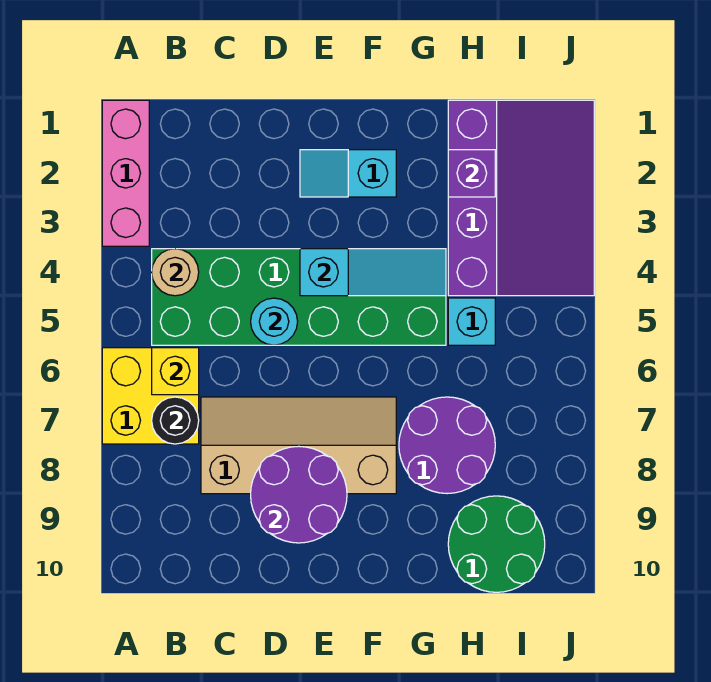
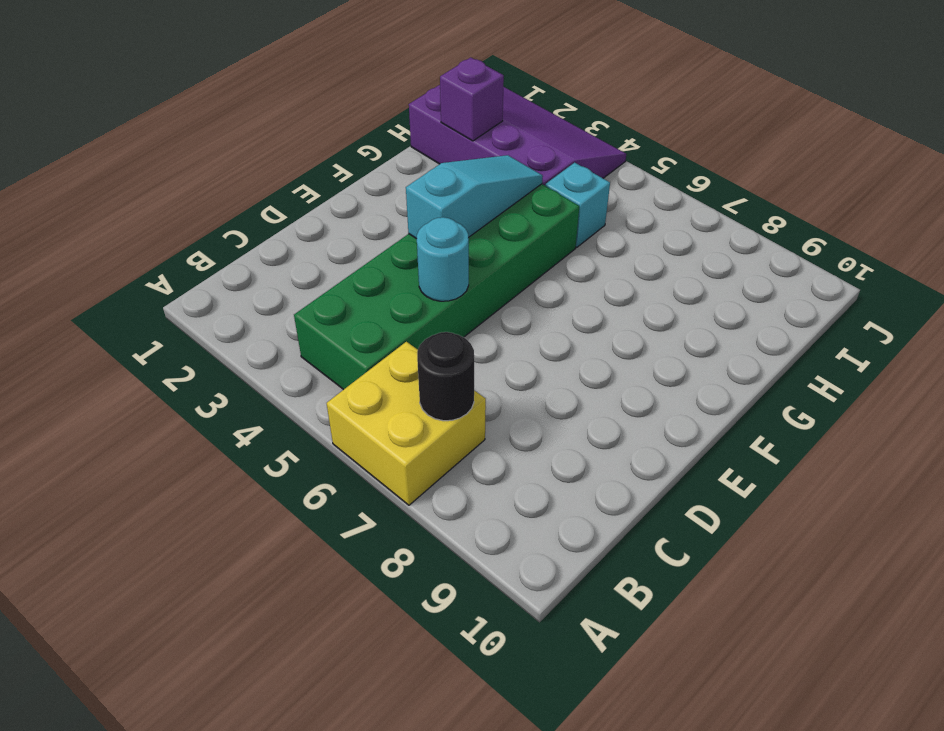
none -> pink 1x3 brick [102,100,149,246]
none -> tan 2x4 slope [201,397,396,494]
none -> cyan 1x2 slope [300,150,396,197]

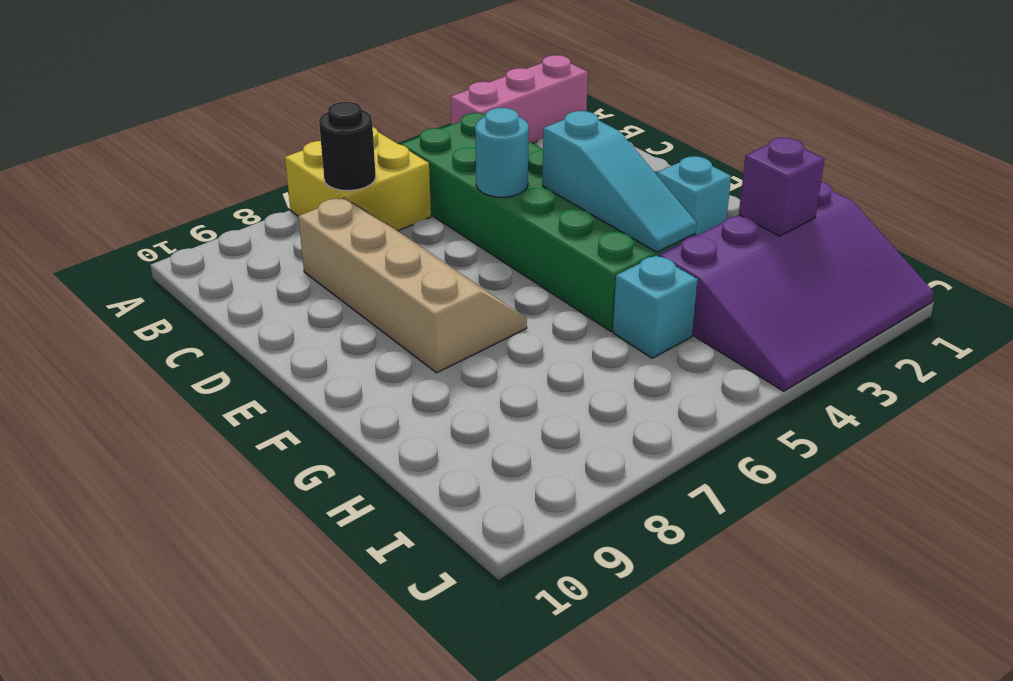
none -> purple 2x2 round brick [399,397,495,494]
none -> green 2x2 round brick [448,496,545,592]
none -> tan 1x1 round brick [152,249,199,296]

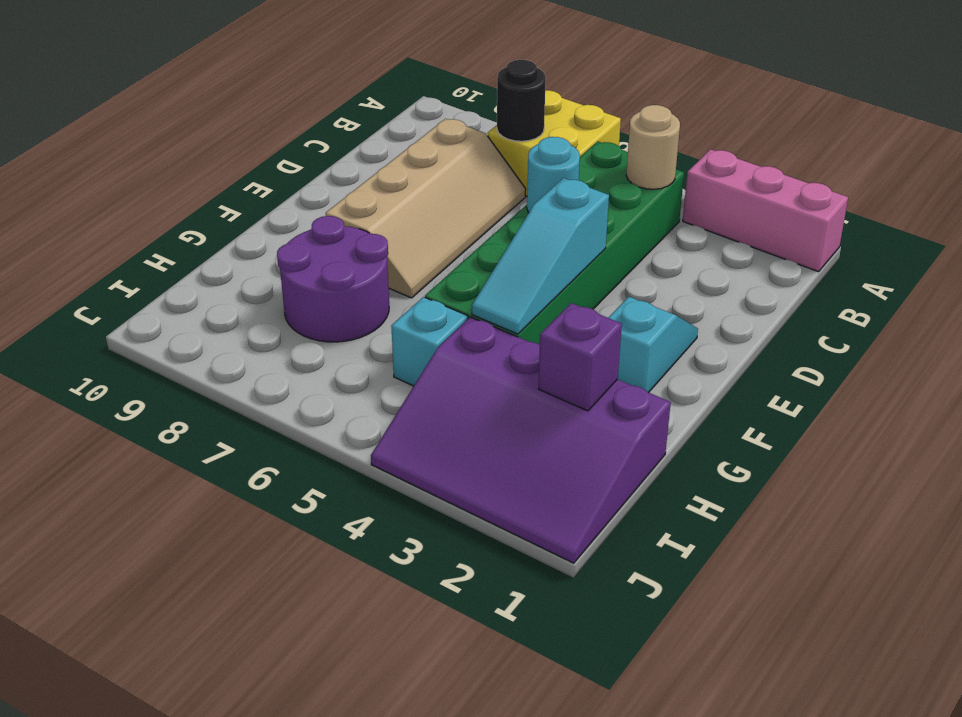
none -> green 2x2 round brick [448,496,545,592]
none -> yellow 1x1 brick [152,348,199,395]
none -> purple 2x2 round brick [251,446,347,543]

